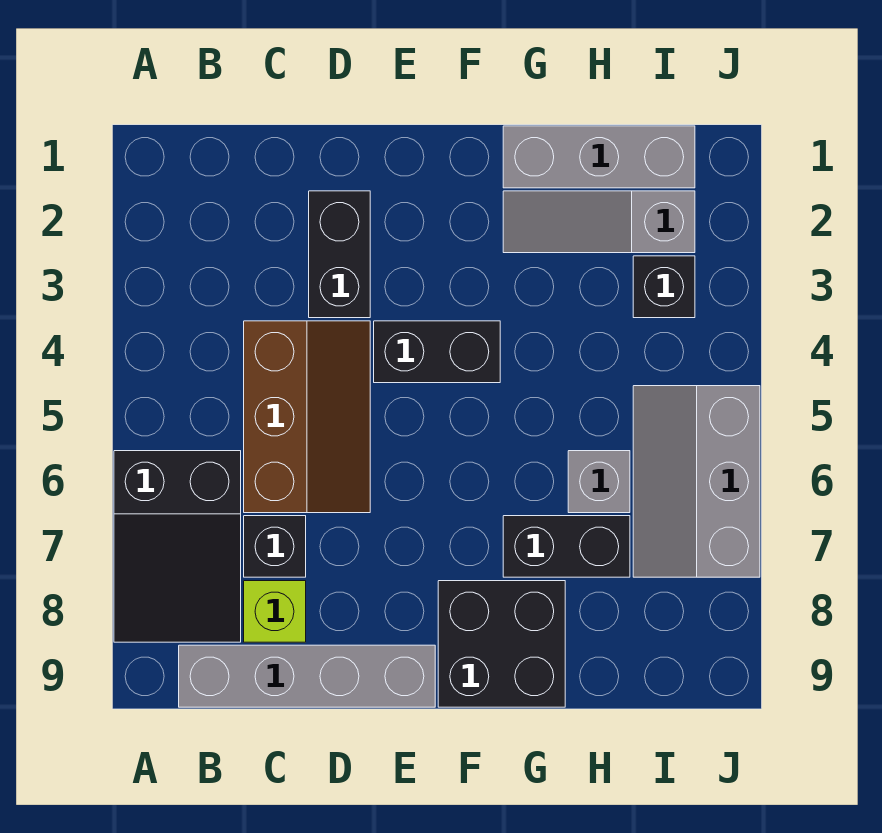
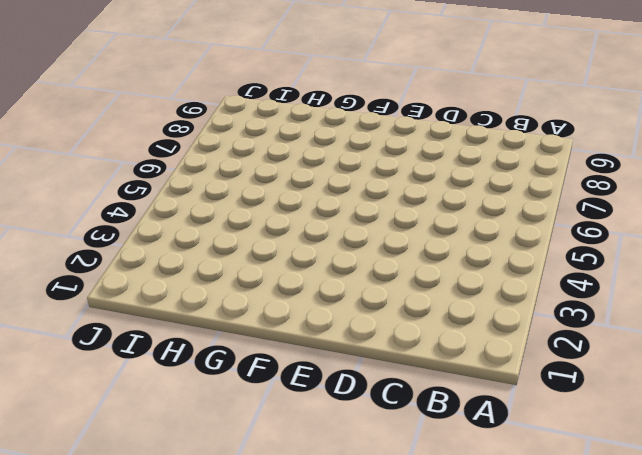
none -> black 2x3 slope [114,451,241,642]
none -> grey 1x4 brick [179,645,435,707]
none -> brown 2x3 slope [244,321,370,513]

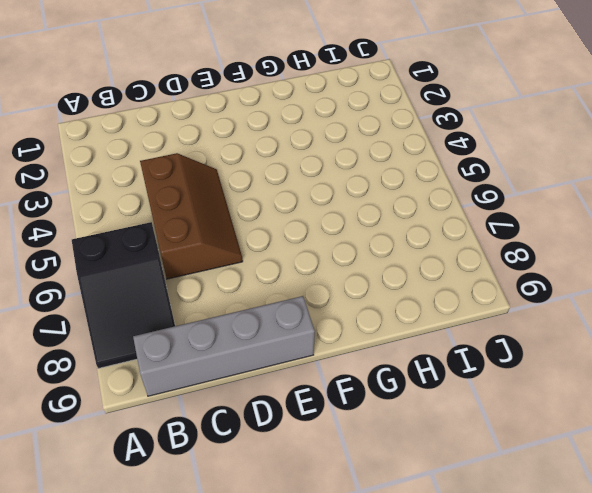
none -> black 1x1 brick [244,516,306,577]
none -> lime 1x1 brick [244,581,306,642]
none -> black 1x2 brick [309,191,370,318]

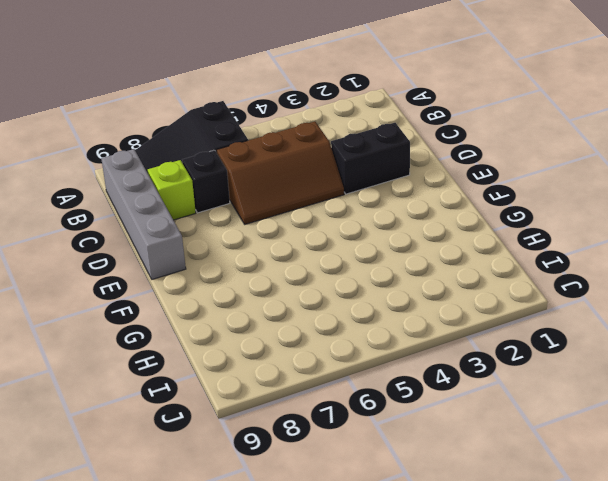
none -> black 1x2 brick [374,321,500,383]
none -> black 2x2 brick [438,581,565,707]
none -> grey 1x3 brick [503,126,695,188]

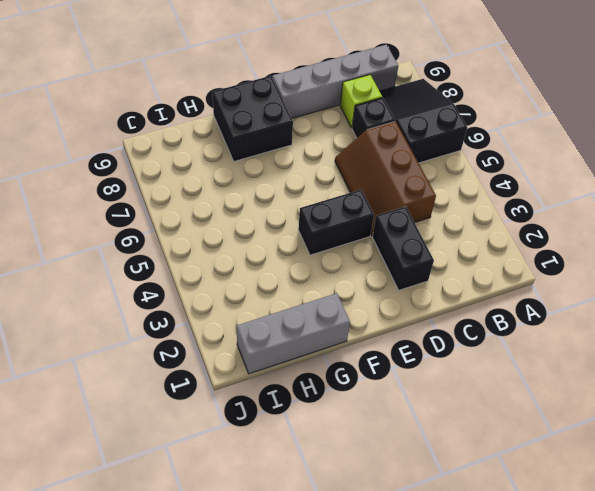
none -> grey 1x3 slope [503,191,695,253]
none -> black 1x2 brick [503,516,630,577]
none -> grey 1x1 brick [568,451,630,513]

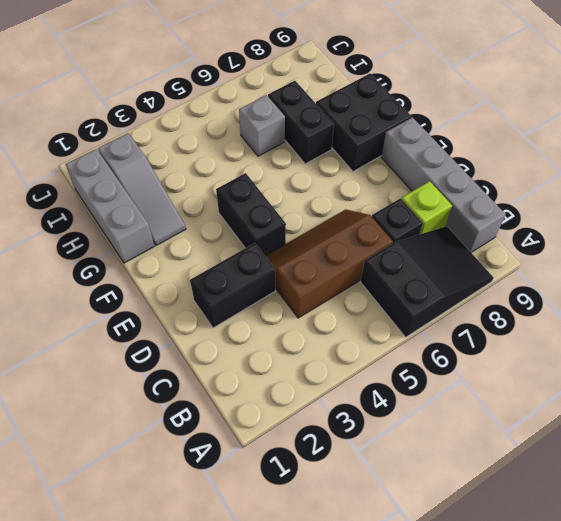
none -> black 1x1 brick [633,256,695,318]
none -> grey 2x3 slope [633,386,760,577]

